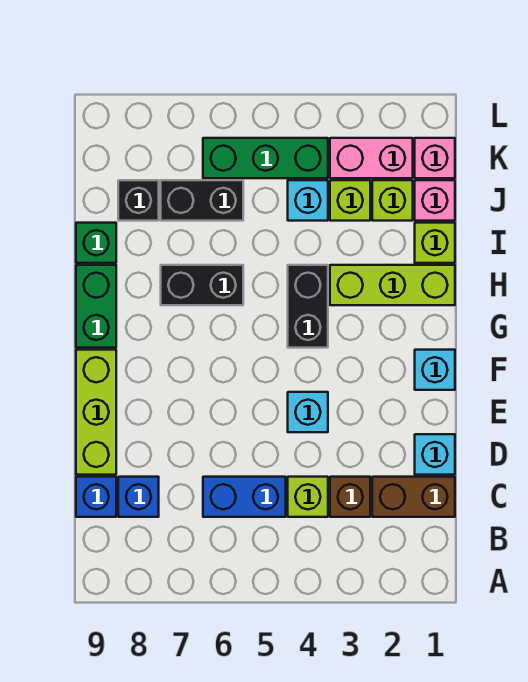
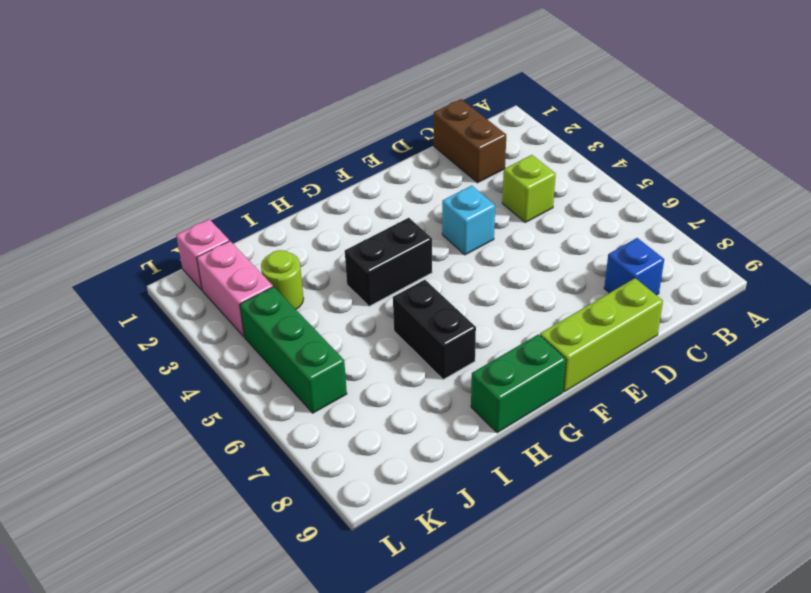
lime 1x1 round brick [261,250,304,309] -> lime 1x1 brick [330,180,370,221]
none -> brown 1x1 brick [330,477,370,517]
none -> blue 1x2 brick [203,477,286,517]
none -> blue 1x1 brick [76,477,116,517]

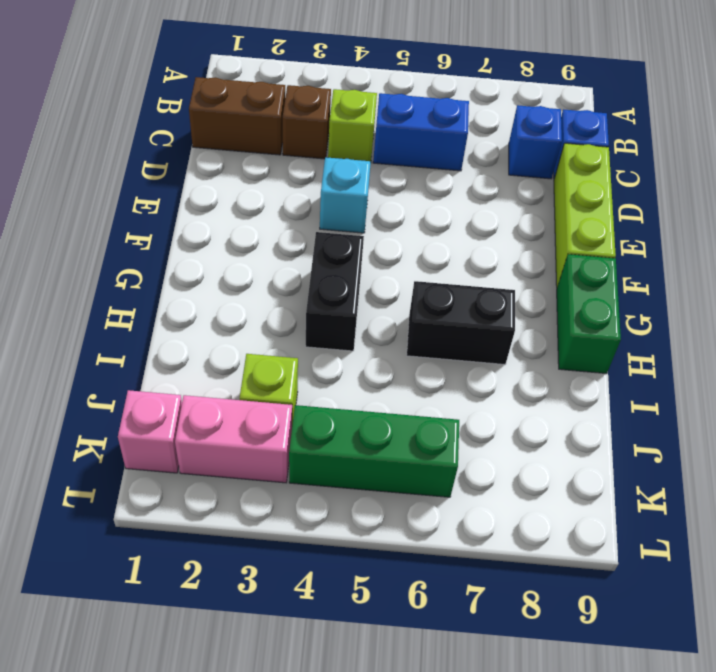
none -> cyan 1x1 brick [415,434,455,475]
none -> cyan 1x1 brick [415,350,455,390]
none -> lime 1x3 brick [330,265,455,305]

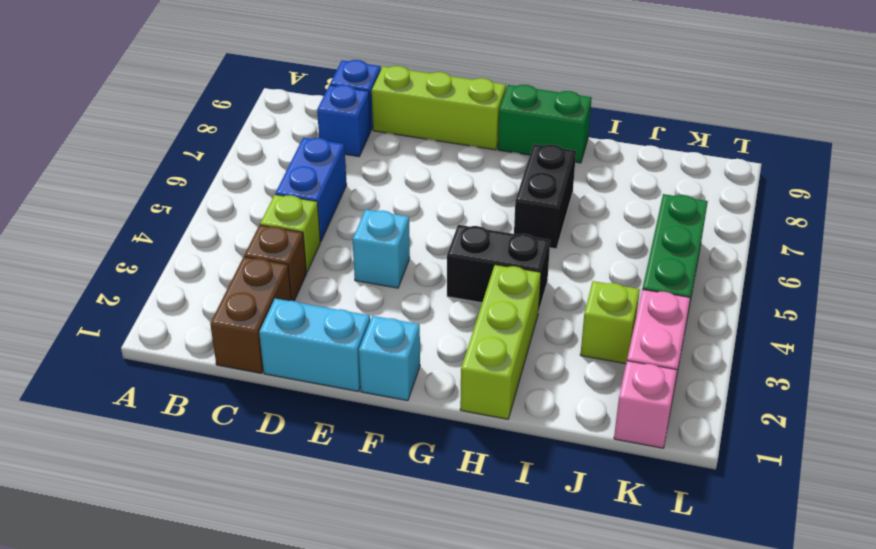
cyan 1x2 brick [259,299,370,391] -> cyan 1x1 brick [415,434,455,475]
none -> lime 1x1 brick [415,223,455,263]
none -> green 1x1 brick [76,223,116,263]
none -> pink 1x1 brick [415,180,455,221]

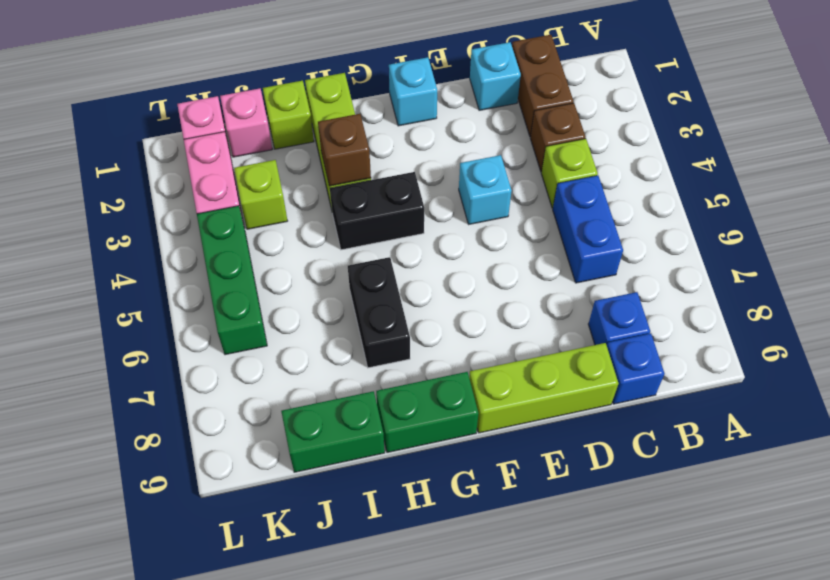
brown 1x1 brick [318,114,371,186] -> none
green 1x2 brick [281,391,385,472] -> green 1x1 brick [76,223,116,263]
none -> lime 1x1 brick [372,180,413,221]
none -> cyan 1x1 brick [288,180,328,221]
none -> black 1x2 brick [161,180,243,221]

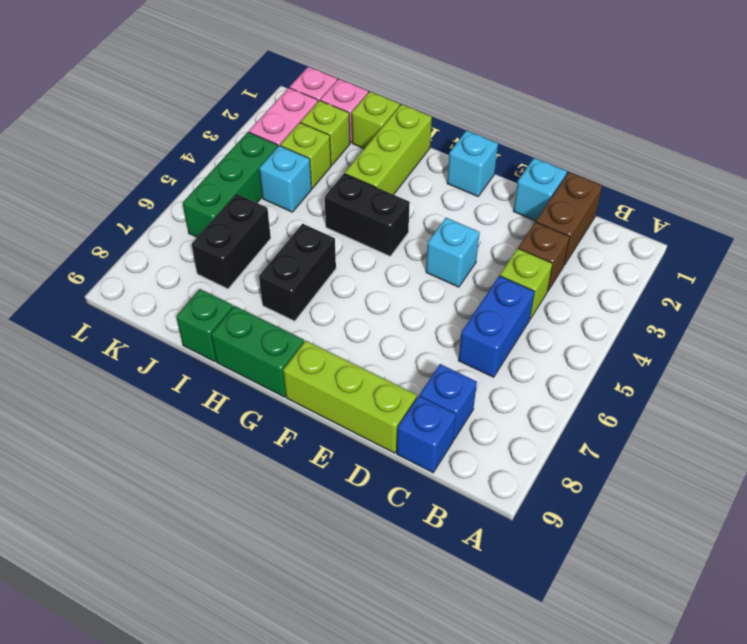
none -> black 1x1 brick [118,180,159,221]

